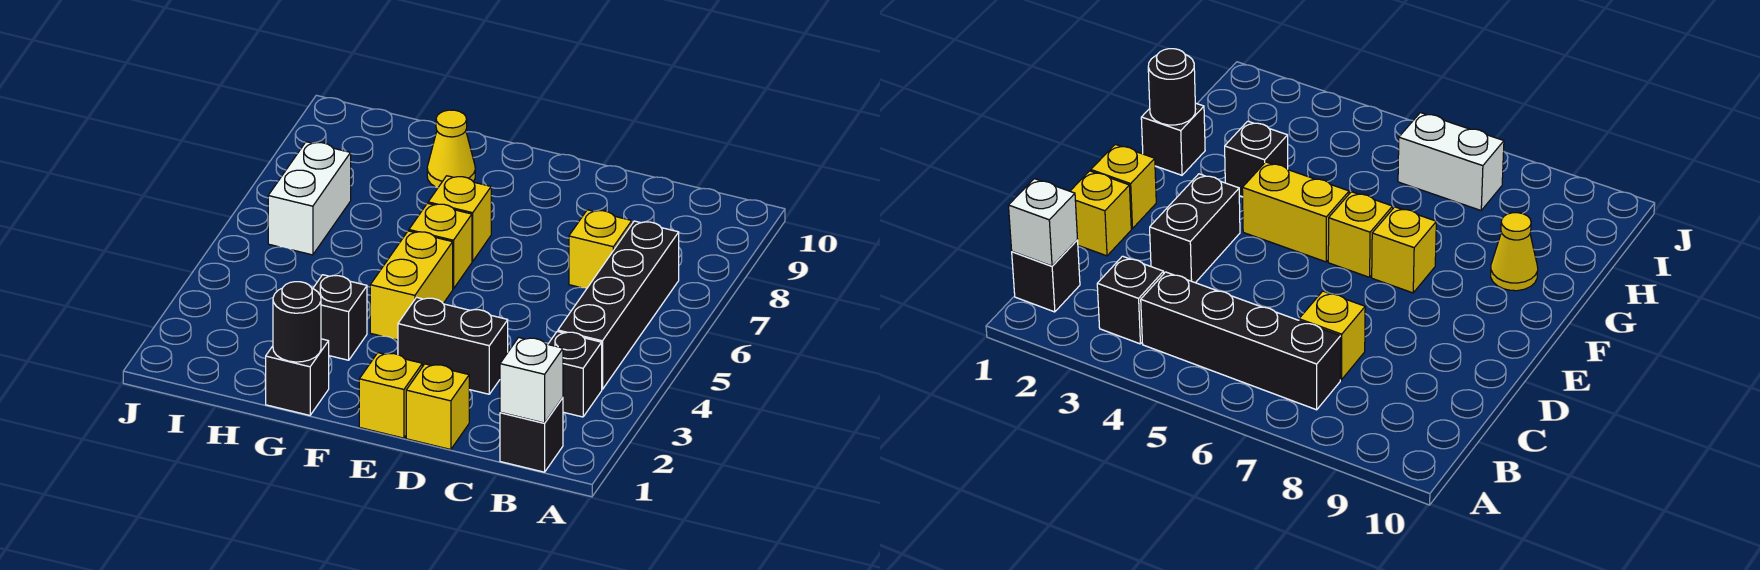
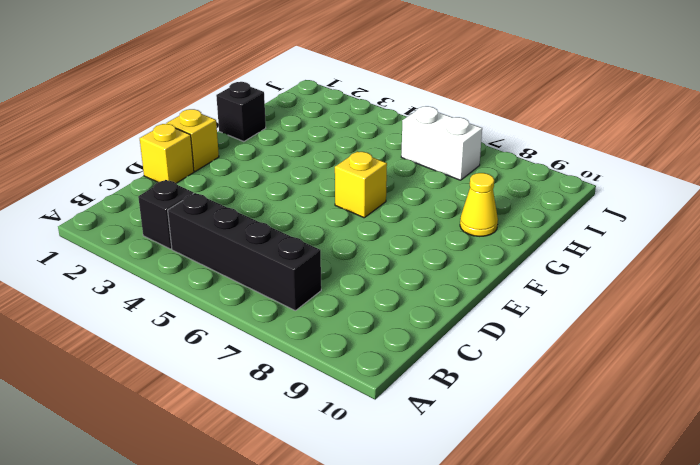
none -> black 1x1 brick [500,398,563,472]
none -> yellow 1x1 brick [569,210,632,288]
none -> black 1x2 brick [398,297,508,394]

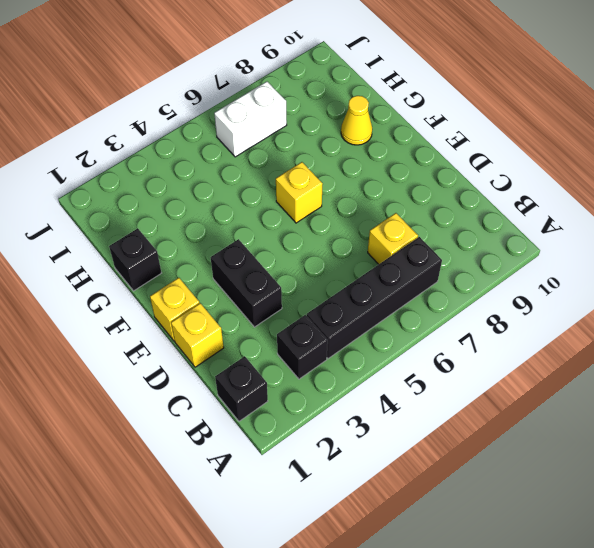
none -> yellow 1x2 brick [370,231,453,340]
none -> yellow 1x1 brick [428,176,491,261]
none -> black 1x1 brick [313,275,367,360]

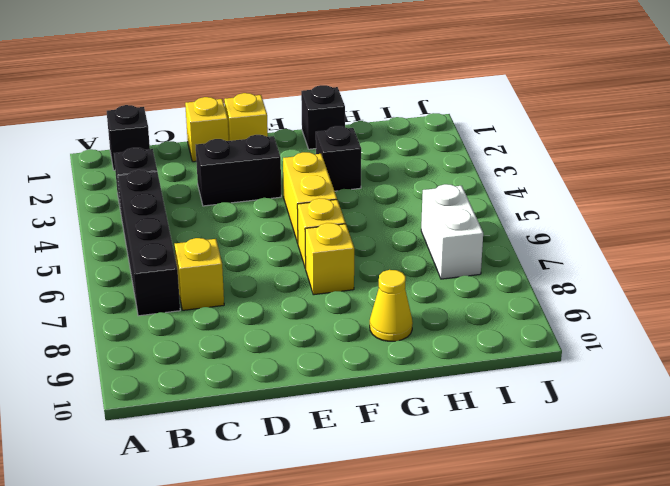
none -> white 1x1 brick [500,337,563,423]
none -> black 1x1 round brick [273,282,321,362]

